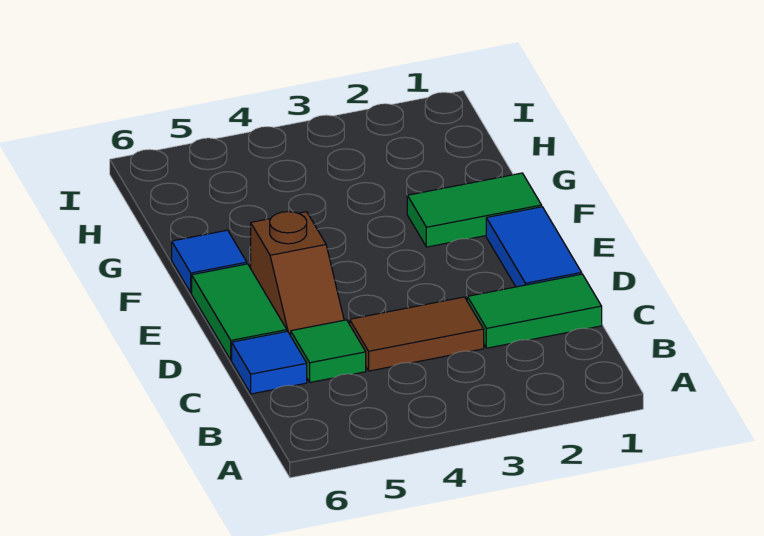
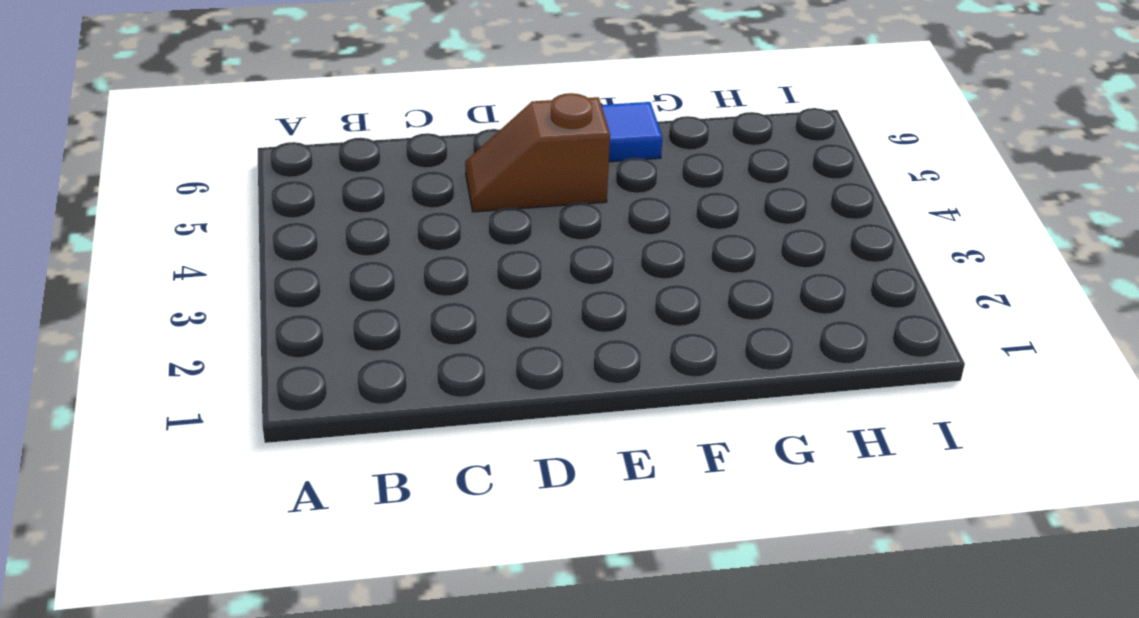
none -> green 1x2 tile [467,274,602,348]
none -> brown 1x2 tile [350,297,484,371]

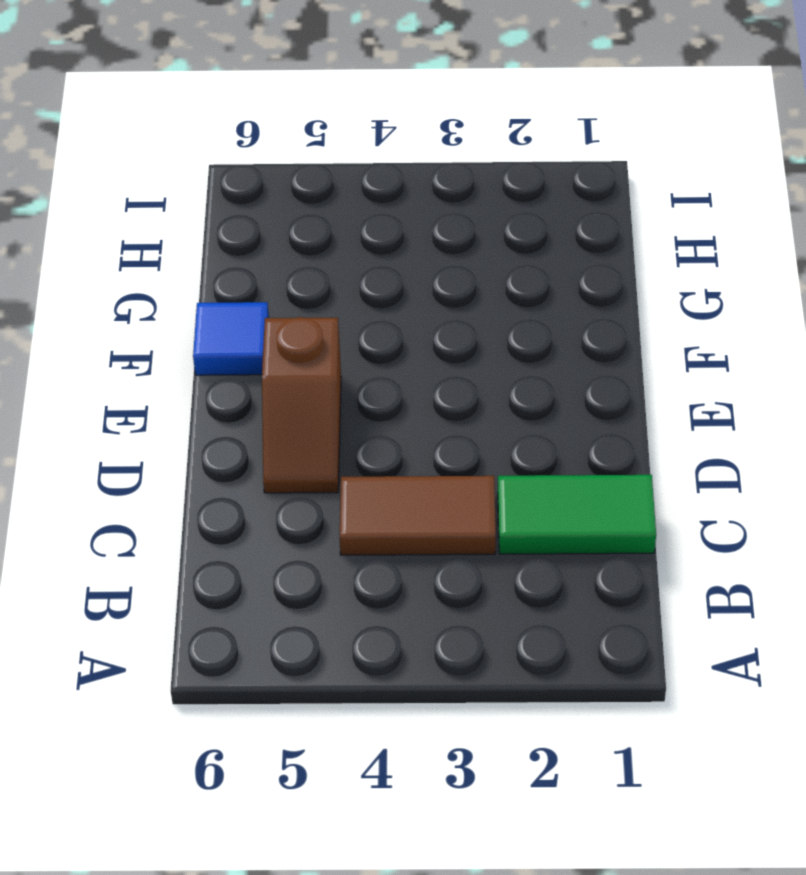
none -> green 1x1 tile [291,320,366,382]
none -> blue 1x1 tile [232,331,307,394]

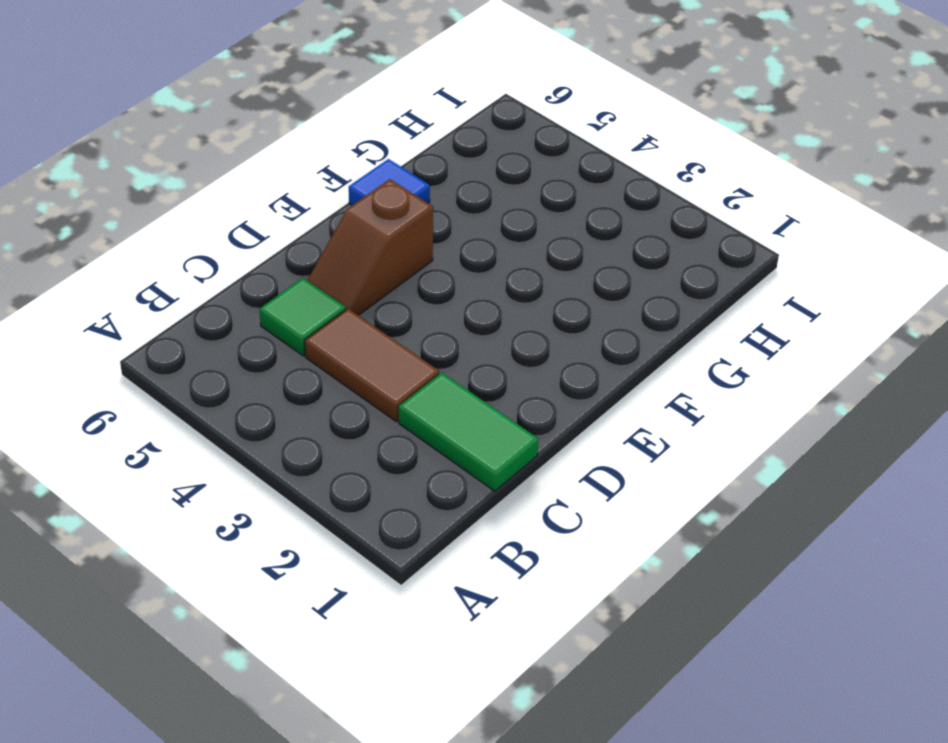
none -> blue 1x1 tile [232,331,307,394]
none -> blue 1x2 tile [486,207,582,287]

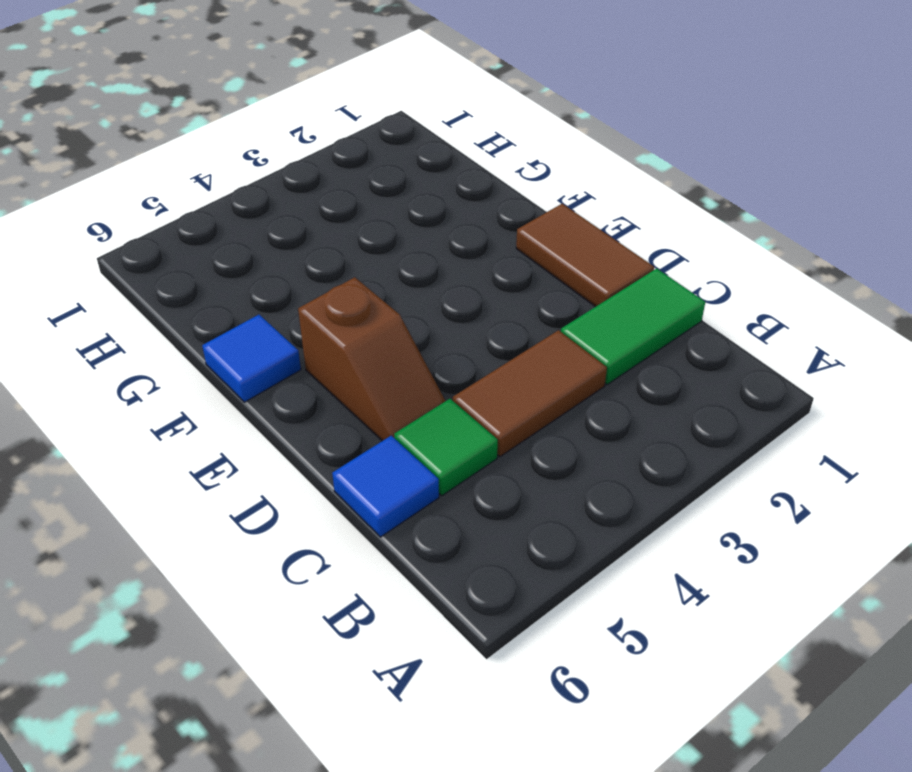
brown 1x2 tile [516,204,654,307] -> blue 1x2 tile [486,207,582,287]
none -> green 1x2 tile [192,264,287,360]
none -> green 1x2 tile [407,173,542,247]

